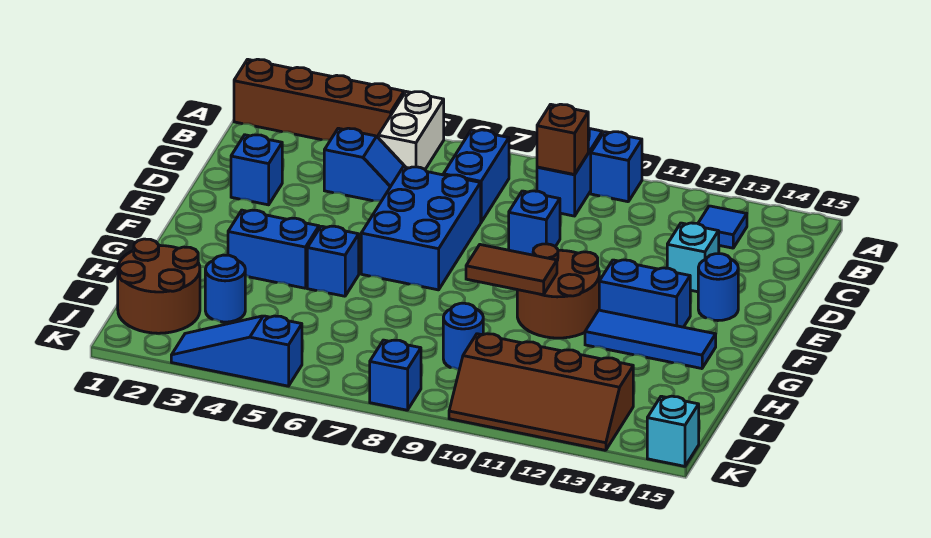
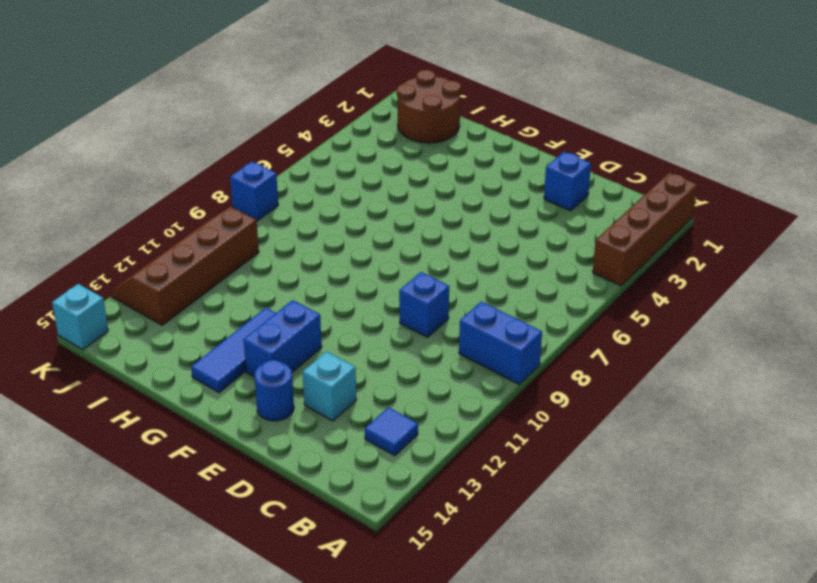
none -> white 1x2 brick [378,92,444,169]
none -> blue 1x1 brick [591,132,642,202]
none -> blue 1x2 brick [443,130,509,222]

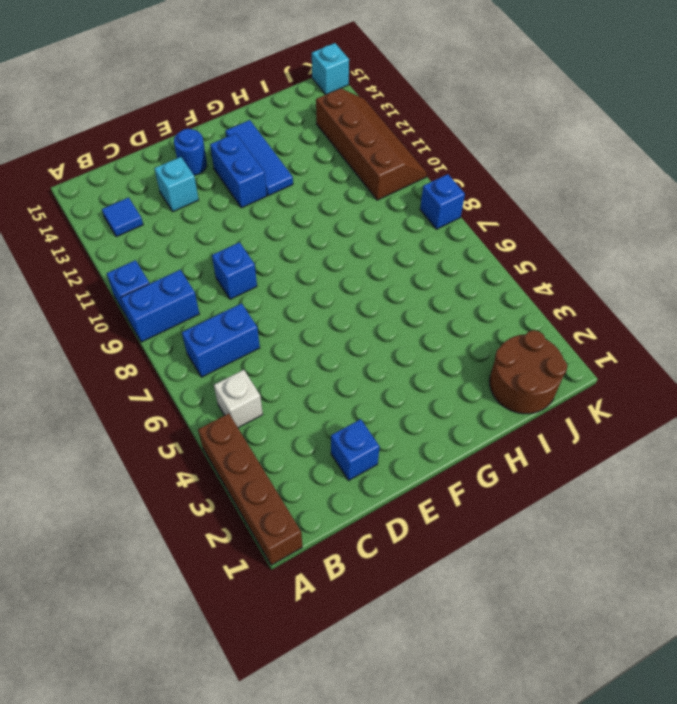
white 1x1 brick [214,370,263,428] -> white 1x2 brick [378,92,444,169]
none -> blue 1x2 slope [324,128,405,201]
none -> blue 2x3 brick [361,167,481,290]
none -> brown 2x2 round brick [517,244,599,338]

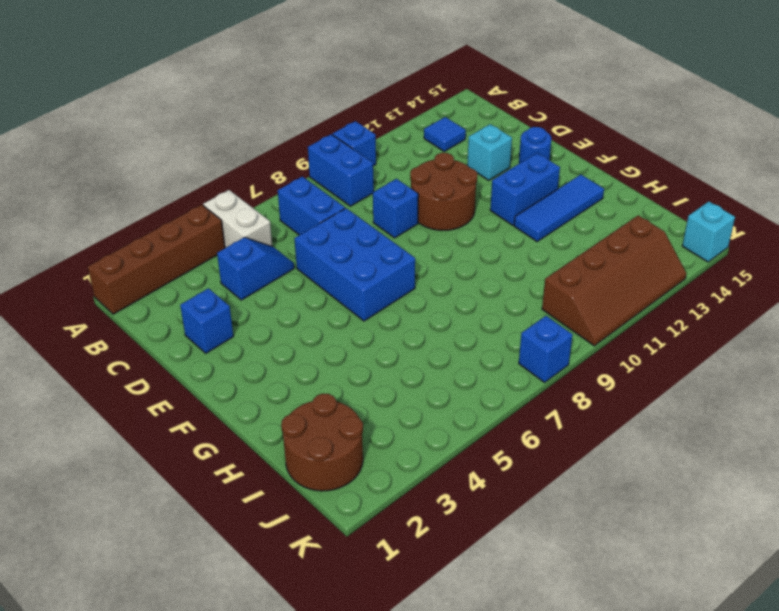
brown 2x2 round brick [410,153,477,230] -> brown 2x2 round brick moved to [517,244,599,338]
none -> blue 1x2 brick [228,210,319,288]
none -> blue 1x1 brick [307,226,359,296]
none -> blue 1x1 round brick [205,255,245,322]

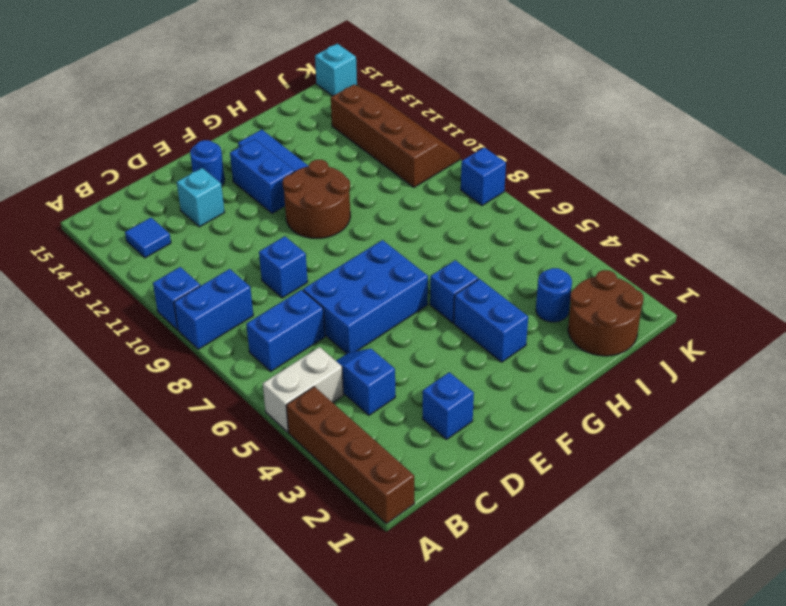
none -> blue 1x1 round brick [443,303,483,370]
none -> blue 1x3 slope [171,316,302,386]
none -> brown 1x1 brick [537,104,588,174]

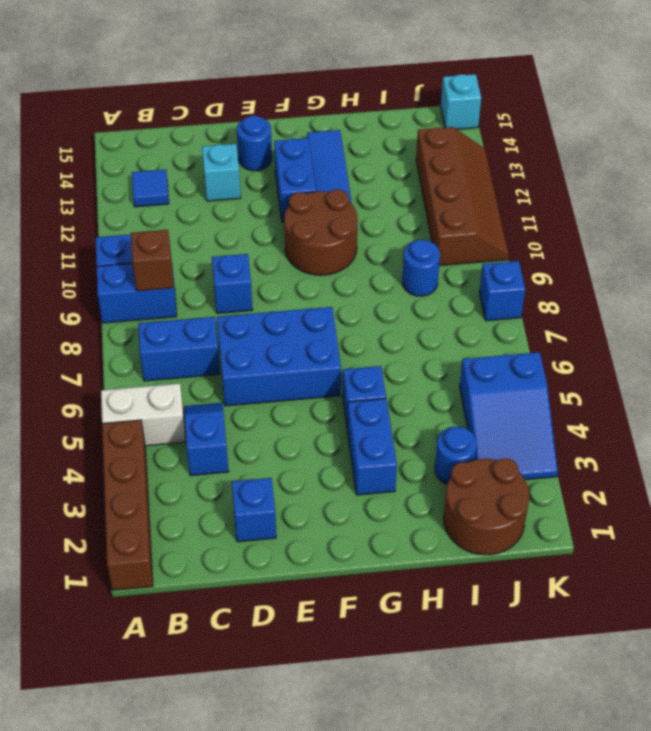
blue 2x3 slope [460,352,558,480] -> blue 1x3 slope [171,316,302,386]
none -> brown 1x2 tile [466,245,557,295]

